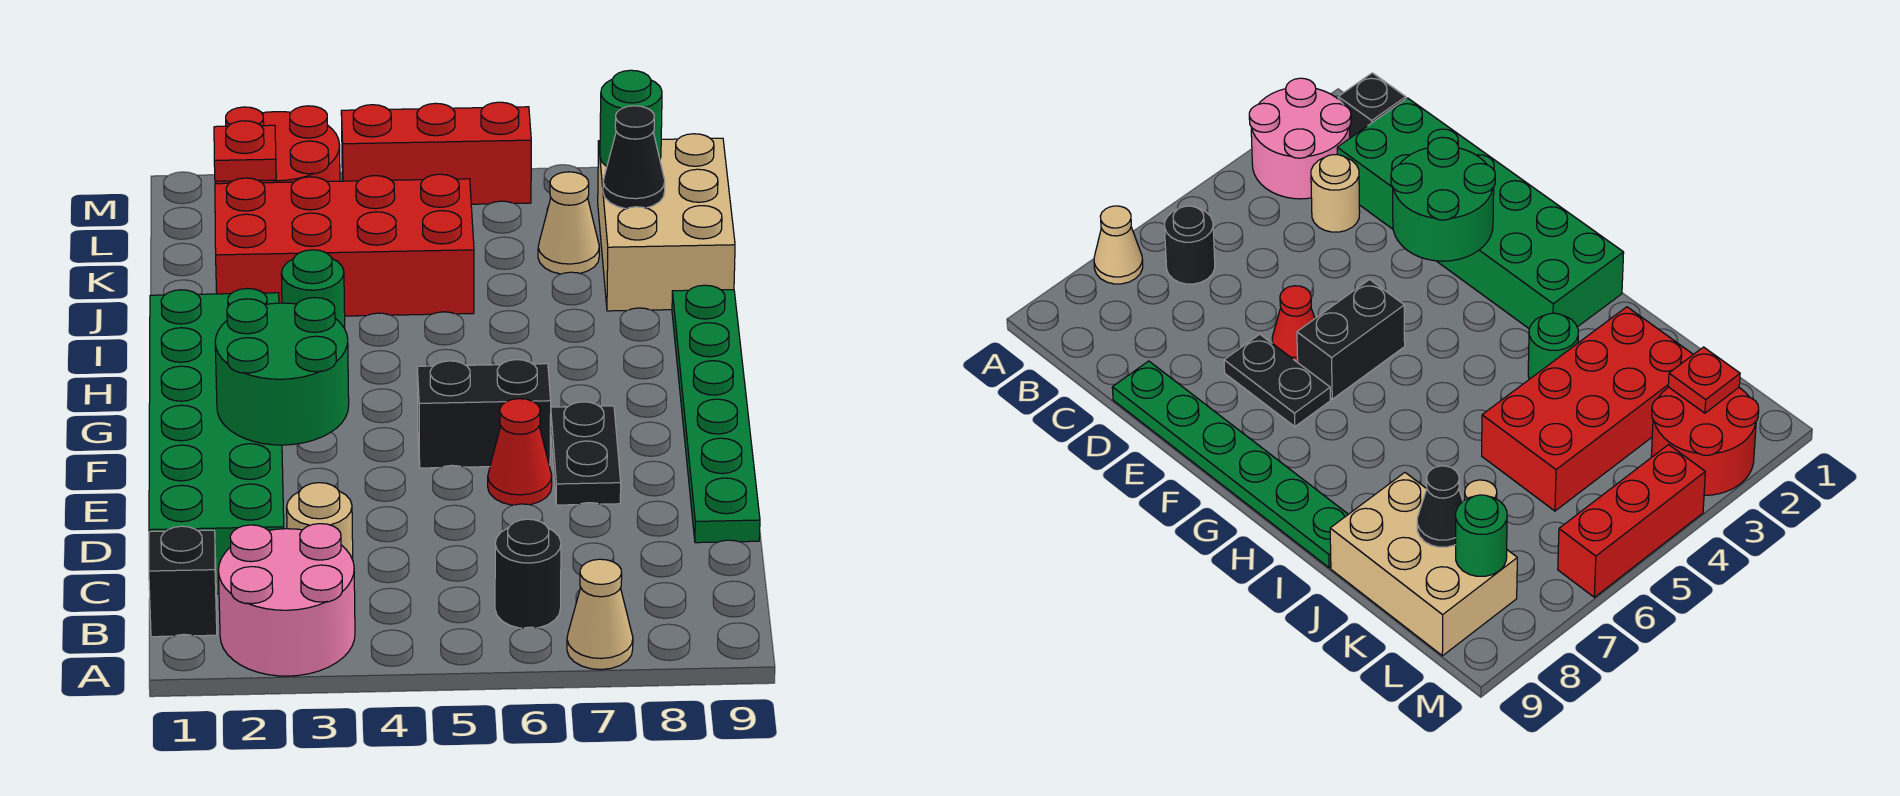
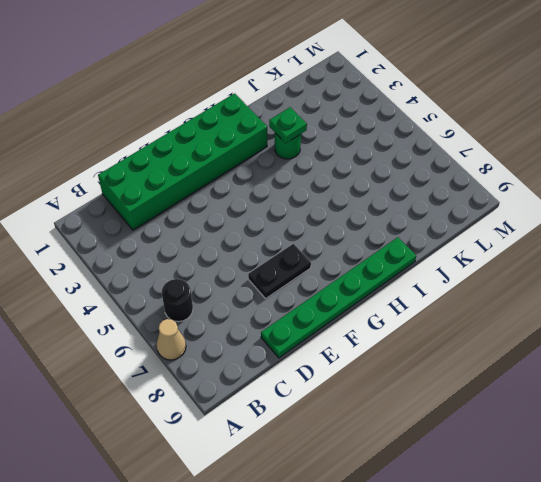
green 1x1 plate [269,107,307,143] -> none
none -> pink 2x2 round brick [218,524,355,676]
none -> black 1x1 brick [149,526,217,637]
none -> tan 1x1 round brick [287,483,353,560]

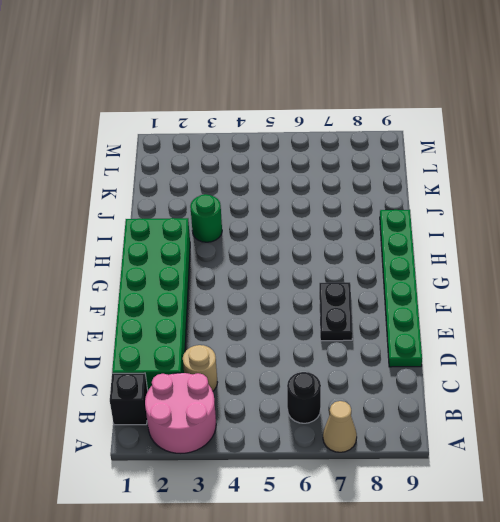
none -> red 1x1 cone [488,399,552,505]
none -> black 1x2 brick [417,360,551,468]
none -> red 2x4 brick [215,174,474,316]

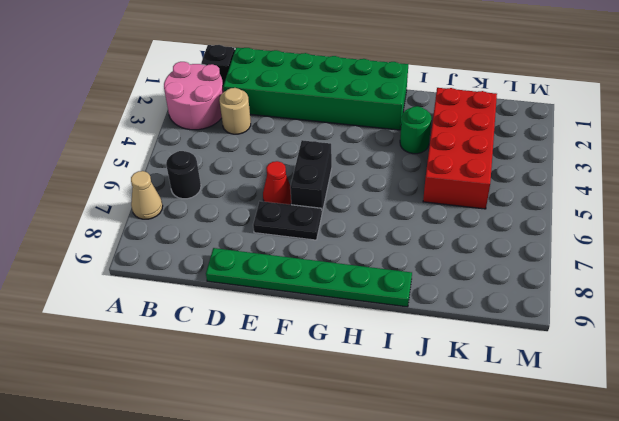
none -> tan 2x3 brick [598,134,735,311]
none -> tan 1x1 cone [538,172,599,274]
none -> red 2x2 round brick [215,106,340,184]

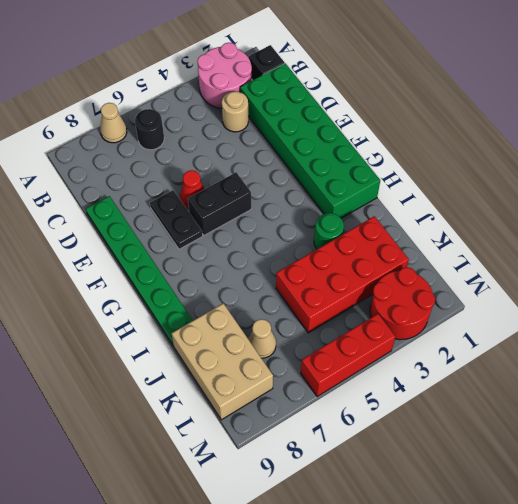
none -> green 2x2 round brick [215,298,349,445]
none -> black 1x1 cone [603,106,665,209]
none -> red 1x1 plate [214,121,276,181]

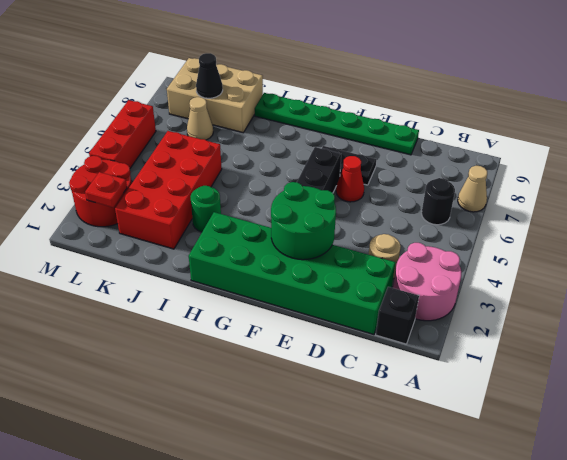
none -> green 1x1 round brick [600,70,662,167]

